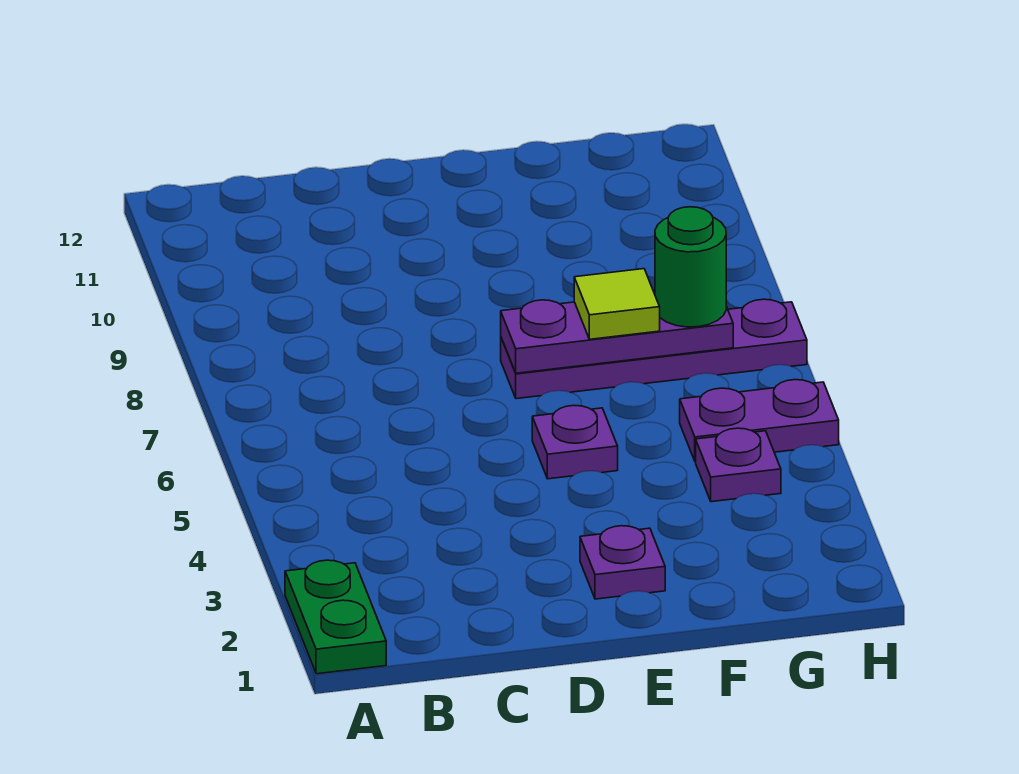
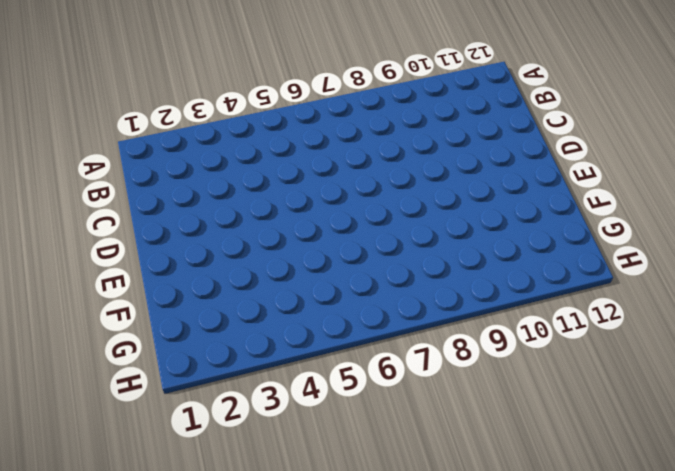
none -> green 1x2 plate [285,560,386,674]
none -> purple 1x1 plate [580,526,665,599]

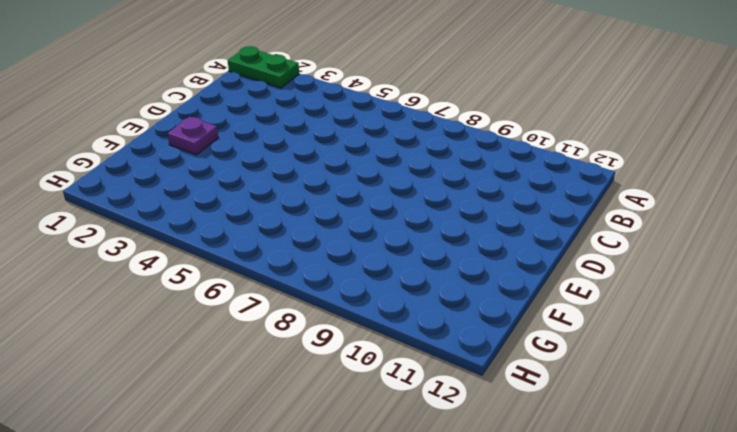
none -> purple 1x1 plate [532,405,618,479]
none -> purple 1x4 plate [501,299,807,399]

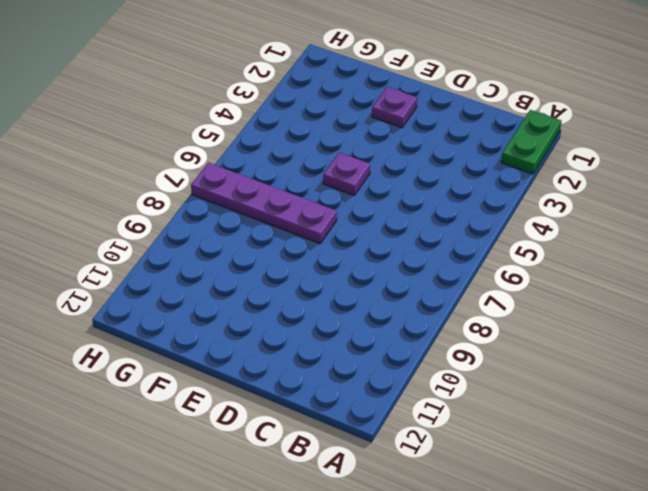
none -> purple 1x1 plate [696,428,781,502]
none -> purple 1x2 plate [680,380,839,462]

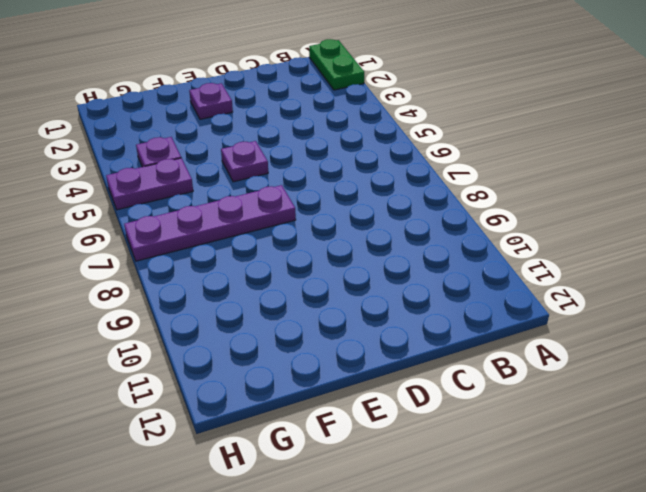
none -> purple 1x3 plate [501,293,733,373]
none -> lime 1x1 tile [574,269,660,339]

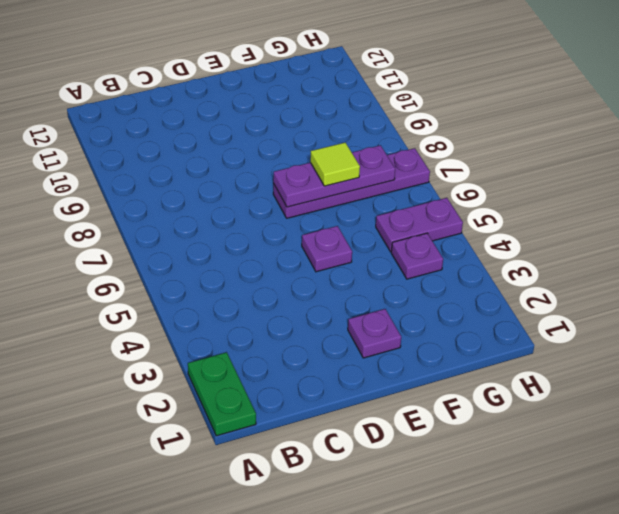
none -> green 1x1 round brick [655,207,726,327]

